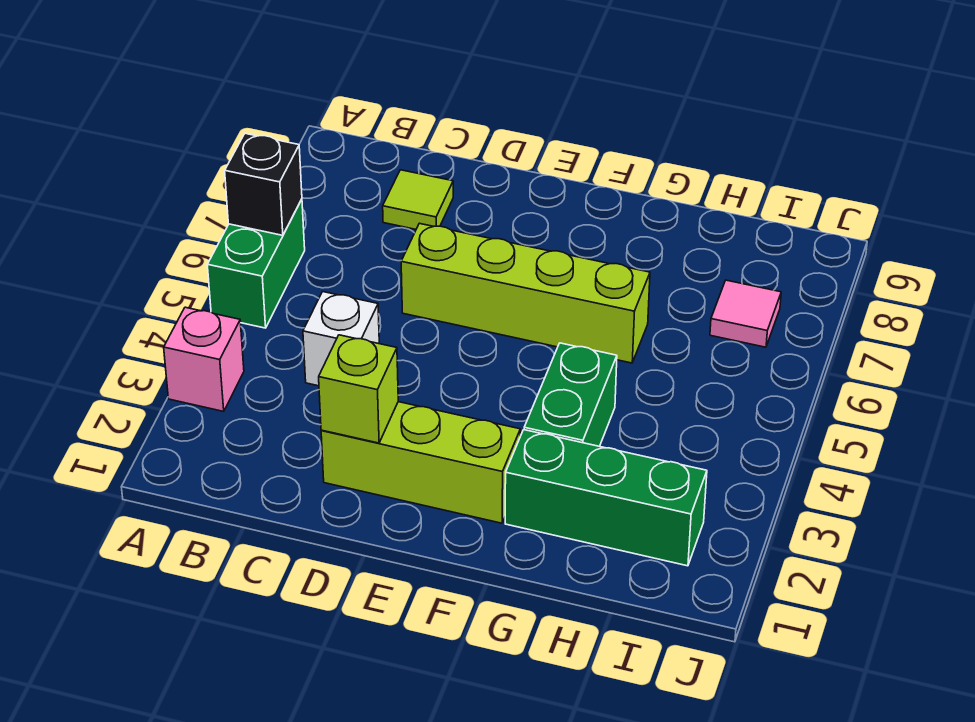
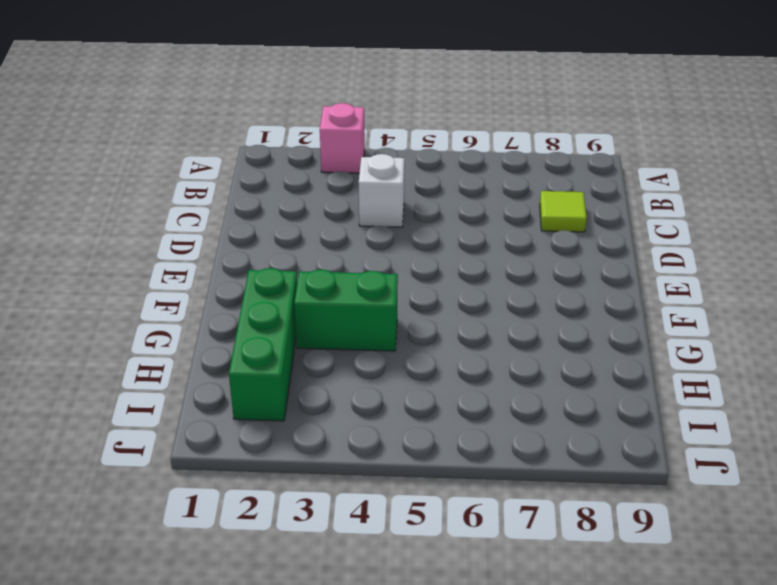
none -> green 1x2 brick [207,199,305,328]
none -> lime 1x3 brick [321,402,520,523]

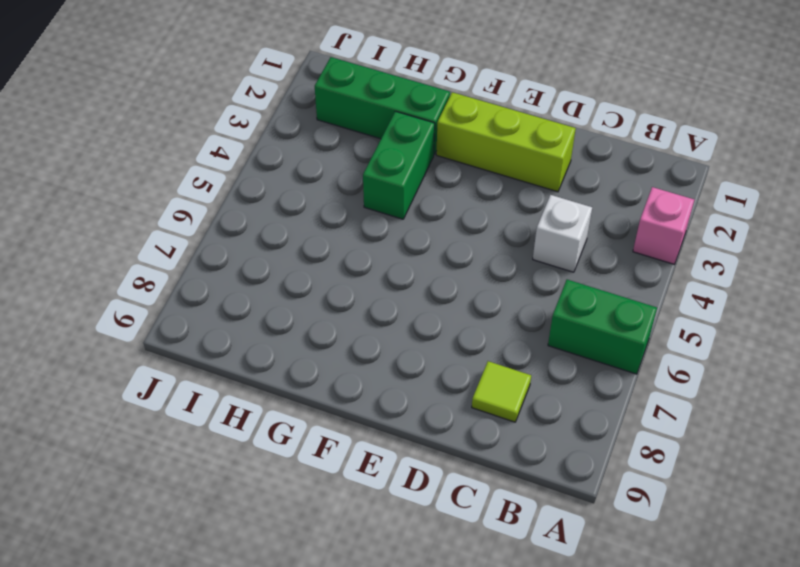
green 1x2 brick [548,280,657,374] -> green 1x2 brick turned to [207,199,305,328]
none -> lime 1x4 brick [401,223,650,363]
none -> pink 1x1 tile [710,280,781,347]

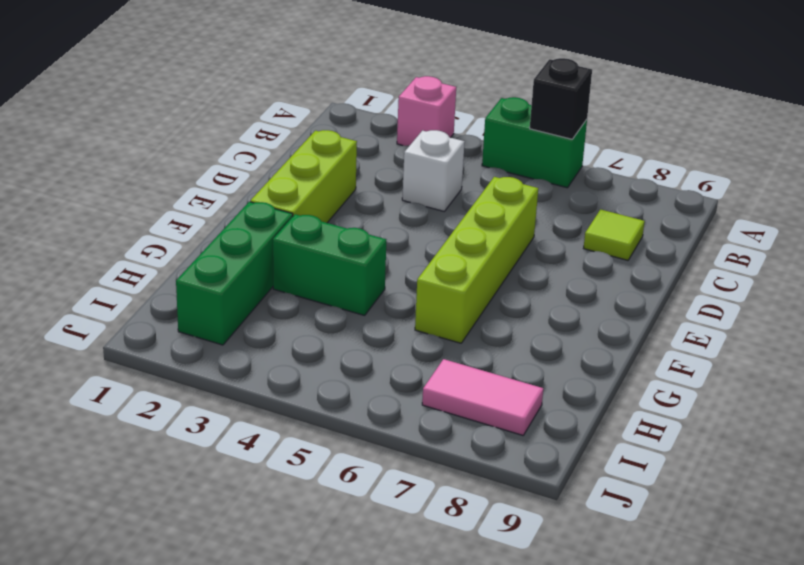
pink 1x2 tile [422,359,543,435] -> pink 1x1 tile [710,280,781,347]
none -> lime 1x1 brick [319,335,398,443]

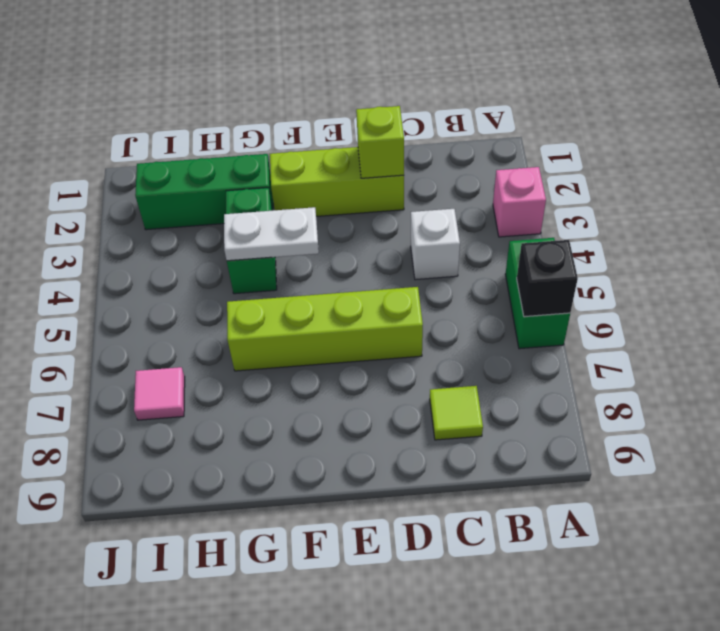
white 1x2 plate [224,207,319,261] -> none

